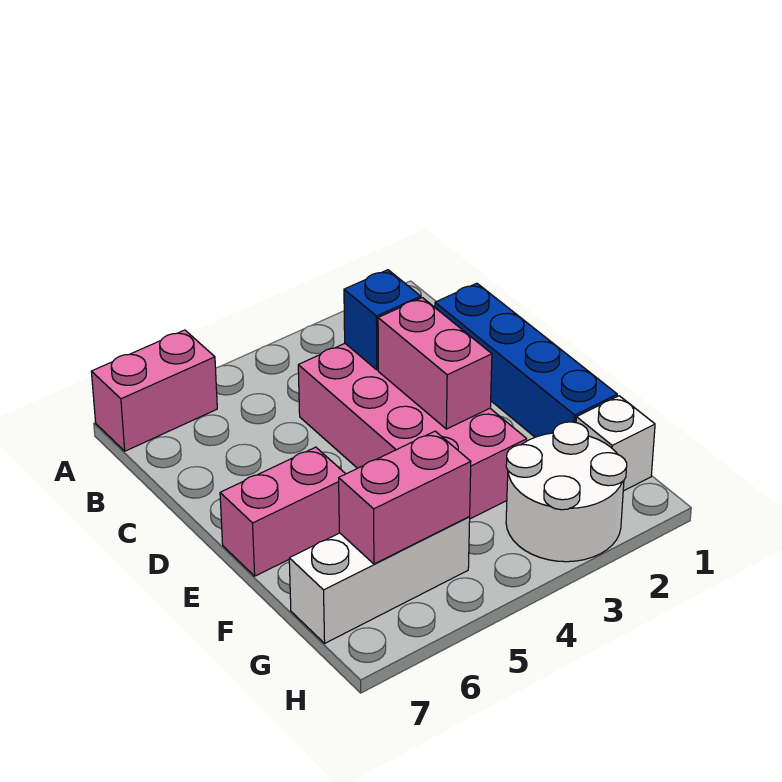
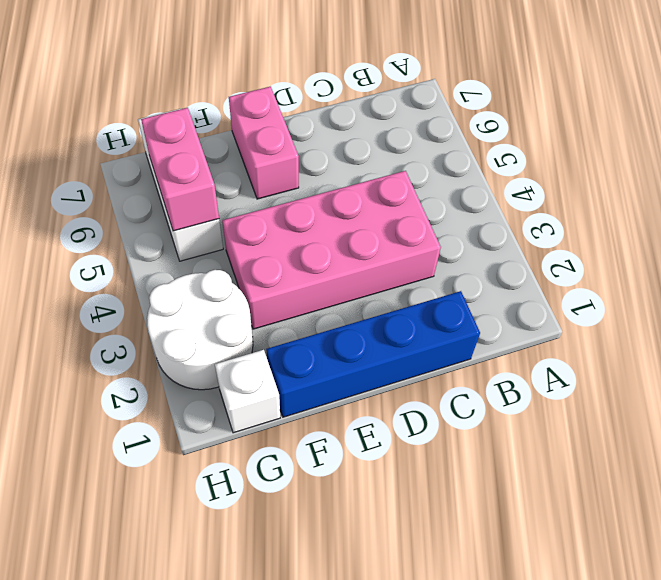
none -> pink 1x2 brick [91,330,217,451]
none -> blue 1x1 brick [344,270,421,370]

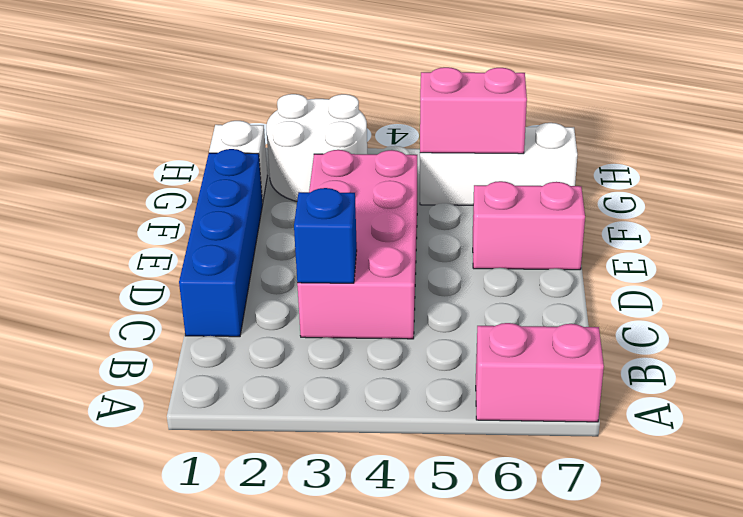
none -> pink 1x2 brick [378,298,492,429]

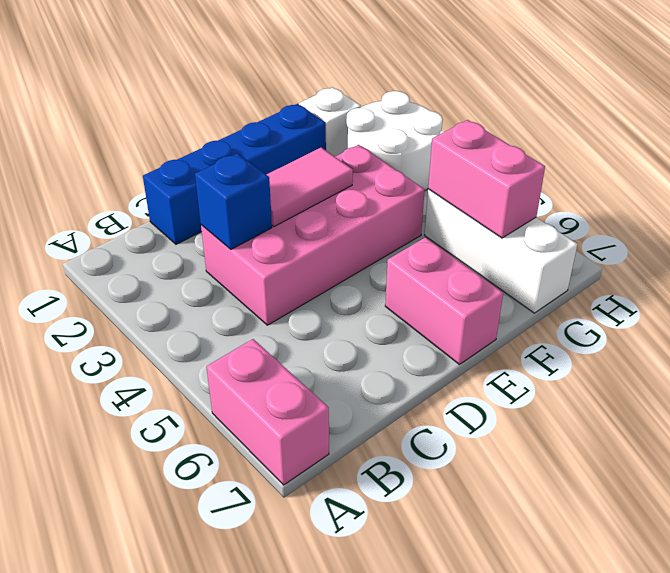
pink 1x2 tile [266,148,353,227] -> pink 1x2 brick [378,298,492,429]

